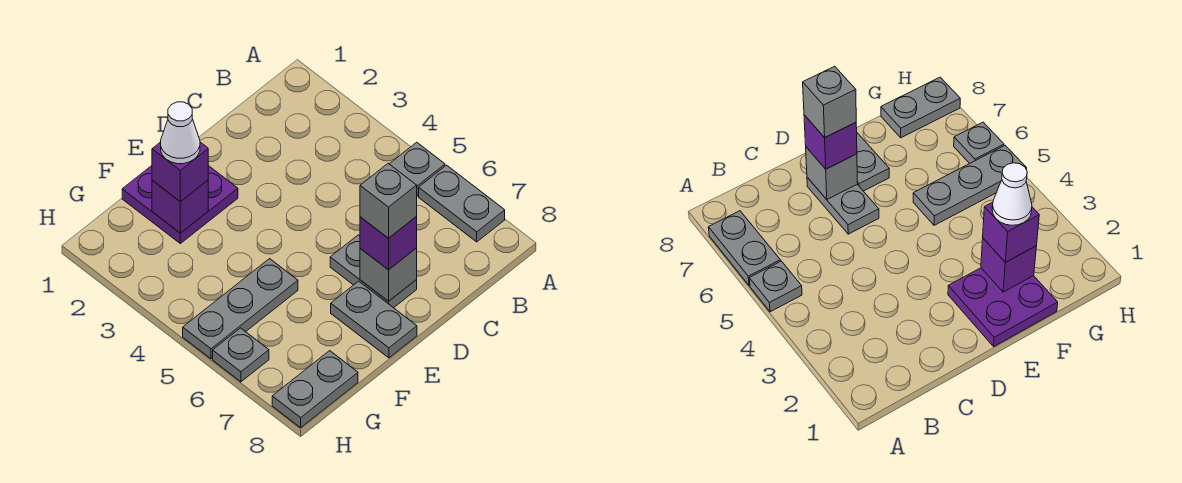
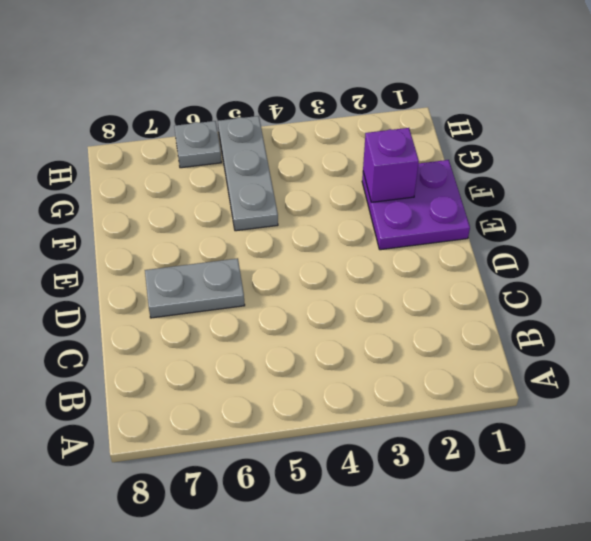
none -> grey 1x1 plate [390,142,445,196]
none -> grey 1x2 plate [419,165,505,242]
none -> grey 1x2 plate [331,281,417,358]

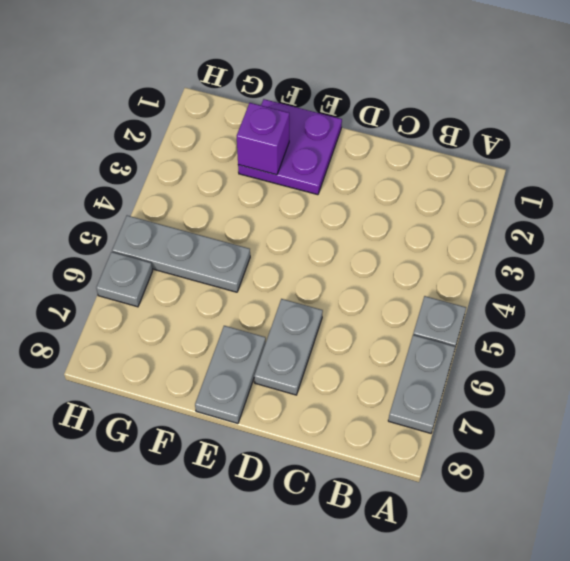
none -> grey 1x2 plate [272,351,358,428]
none -> grey 1x1 brick [360,248,417,301]
none -> purple 1x1 brick [360,217,417,270]

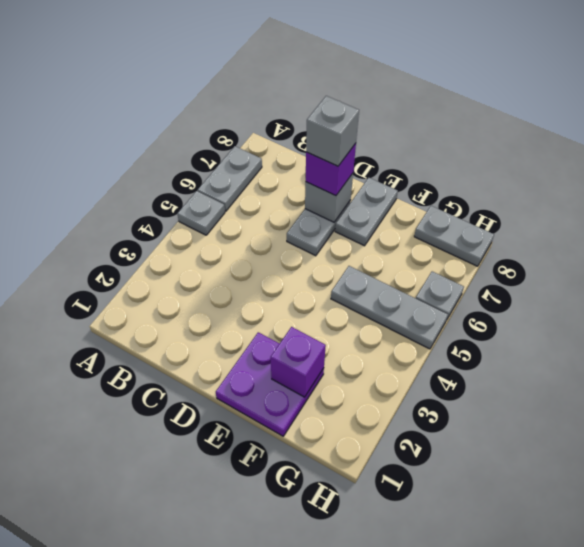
none -> purple 1x1 brick [152,142,208,202]
none -> white 1x1 cone [161,102,200,164]

